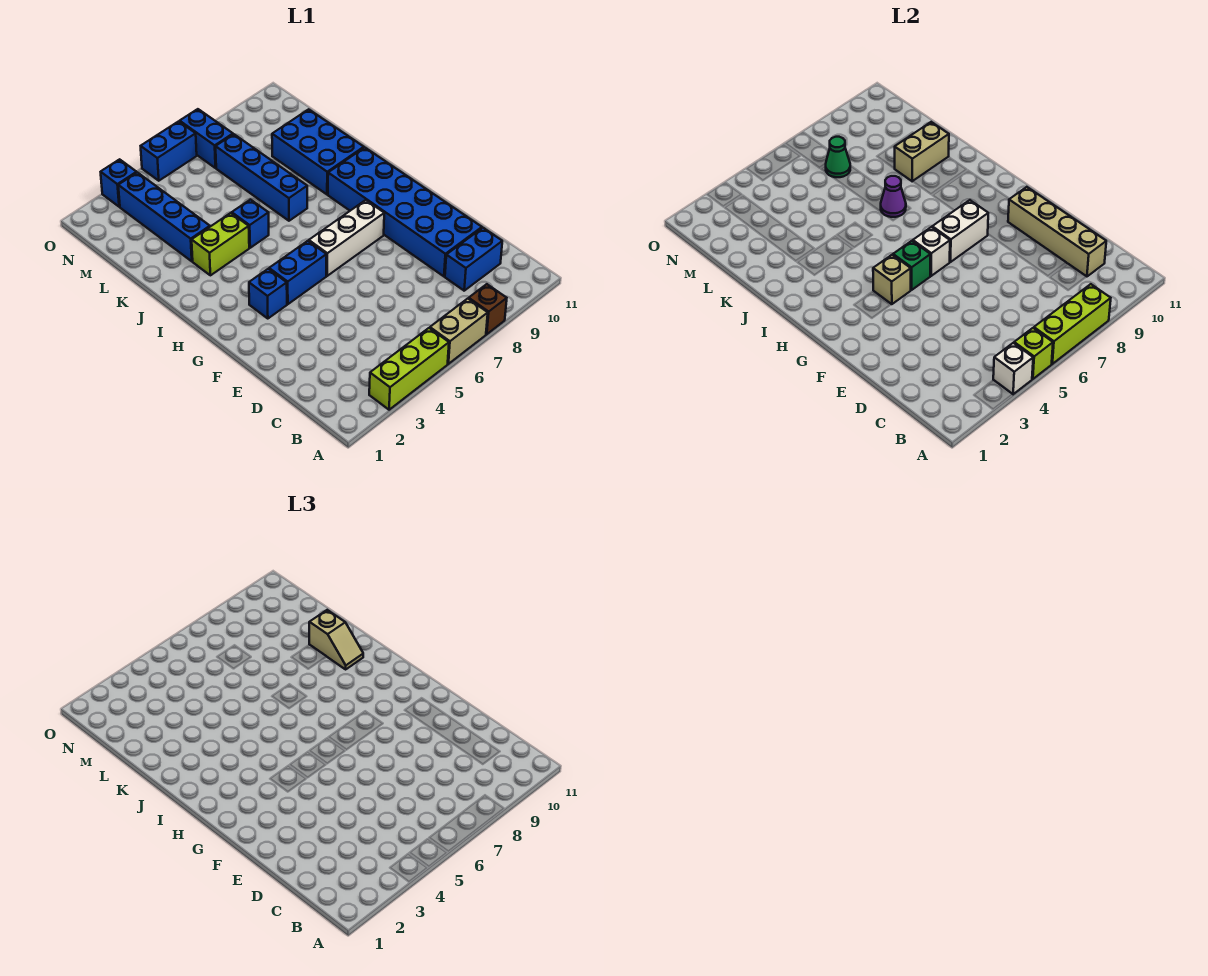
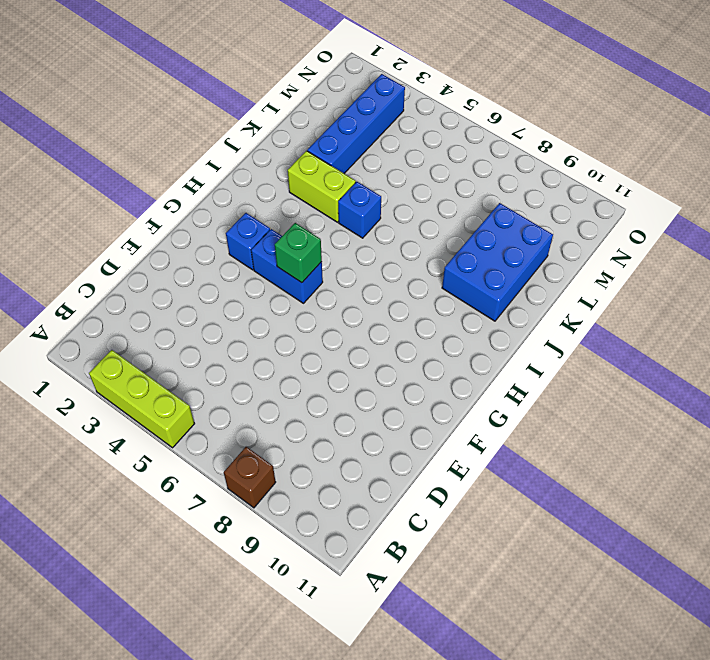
none -> tan 1x2 brick [430,299,488,364]
none -> blue 1x2 brick [445,228,502,291]
none -> blue 2x6 brick [328,148,482,276]

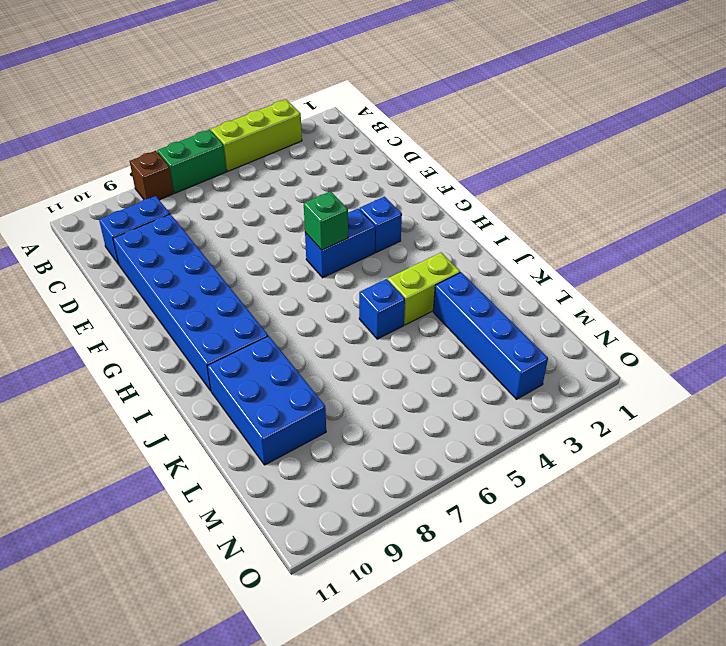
green 1x2 brick [157,130,226,193] -> tan 1x2 brick [430,299,488,364]
none -> white 1x3 brick [309,200,384,276]
none -> blue 1x4 brick [216,134,307,221]
none -> blue 1x2 brick [180,109,233,168]

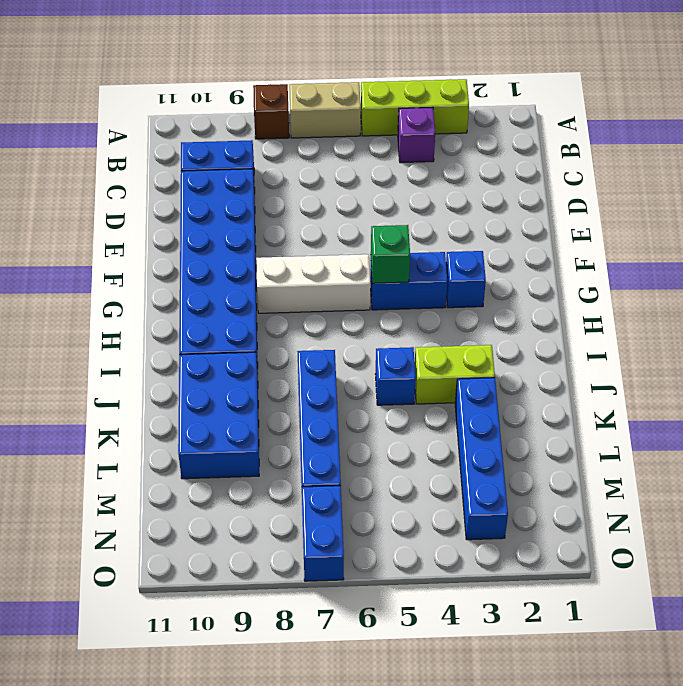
purple 1x1 brick [398,107,435,163] -> none
none -> blue 1x1 brick [101,159,137,207]
none -> blue 1x2 brick [141,121,197,181]
none -> white 1x1 brick [993,343,1033,394]

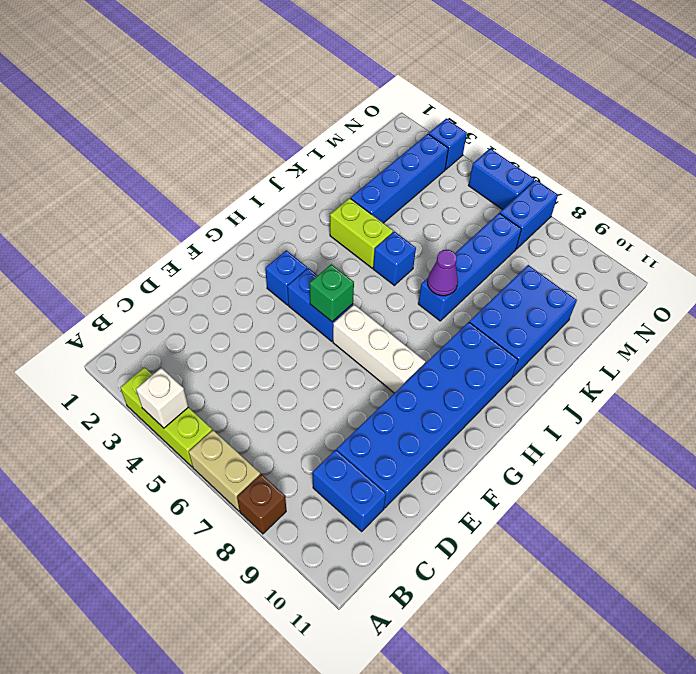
none -> lime 1x1 brick [1014,328,1053,379]
none -> lime 1x3 brick [1034,284,1111,364]
none -> tan 1x4 brick [1008,187,1106,276]

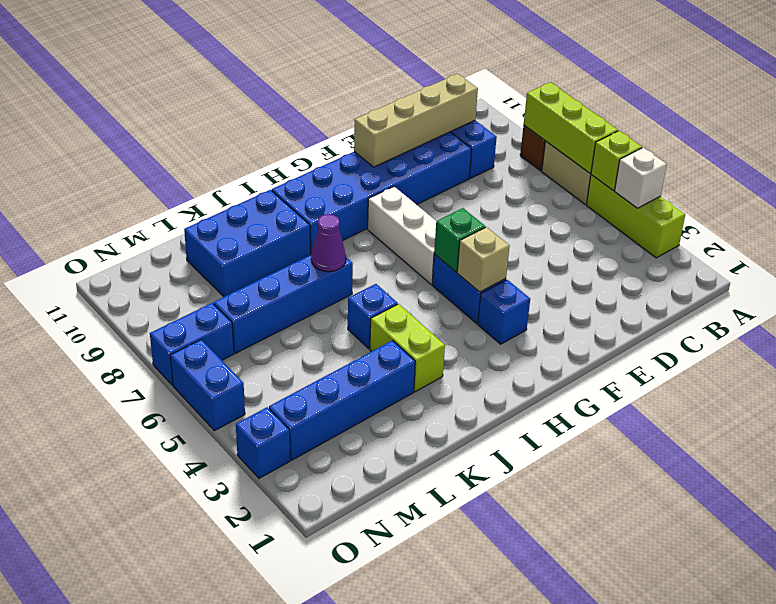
none -> white 1x1 brick [913,227,950,276]
none -> white 1x2 brick [932,200,988,262]
none -> tan 1x2 brick [895,122,949,181]

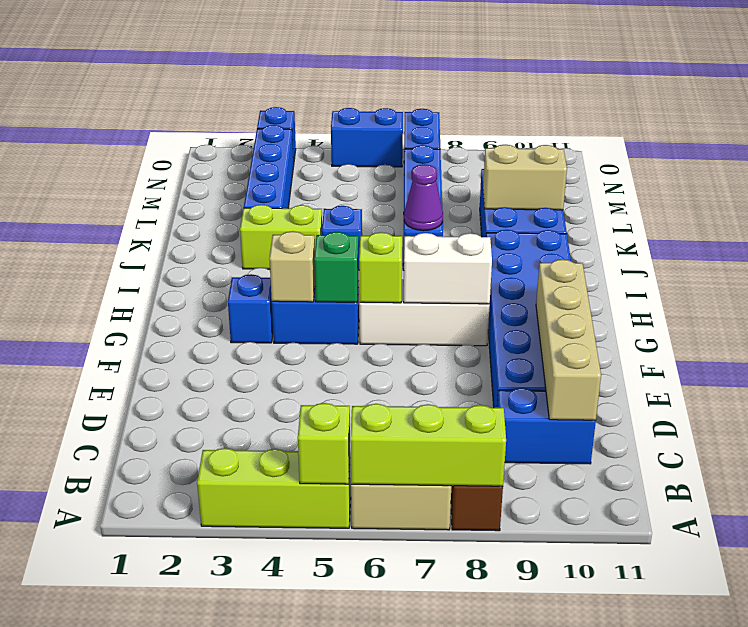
lime 1x1 brick [359,232,402,303] -> white 1x1 brick [913,227,950,276]
none -> white 1x1 brick [993,343,1033,394]
none -> green 1x1 cone [826,137,850,177]
none -> tan 1x2 slope [309,610,363,669]

